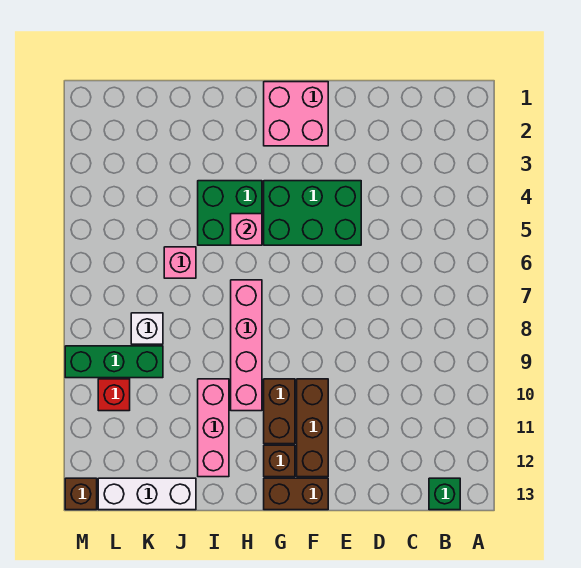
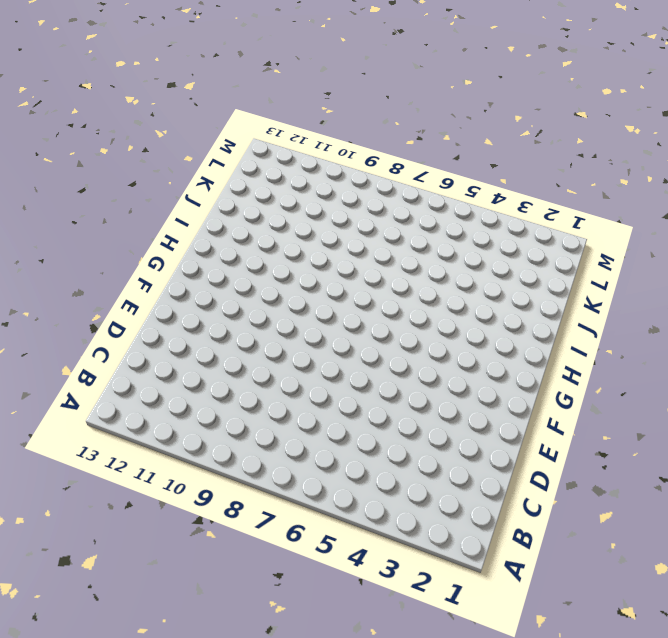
none -> green 1x1 brick [429,478,460,510]
none -> green 2x3 brick [264,181,361,245]
none -> pink 2x2 brick [264,82,328,146]

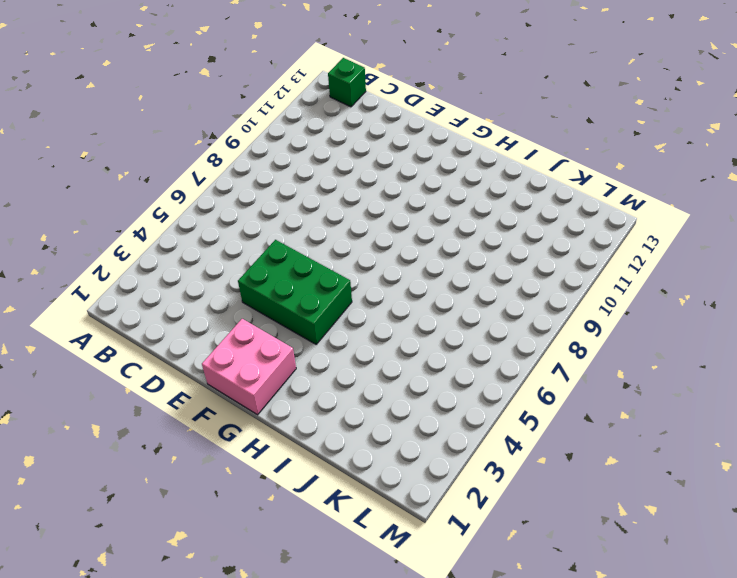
none -> brown 1x3 brick [297,379,328,477]
none -> brown 1x2 brick [264,478,328,510]
none -> brown 1x2 brick [264,379,295,444]

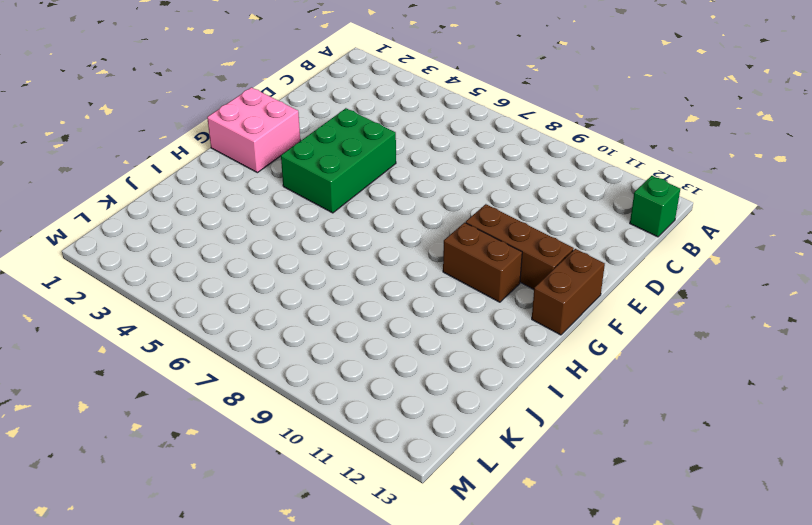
none -> brown 1x1 brick [264,445,295,477]
none -> green 2x2 brick [198,181,262,245]
none -> pink 1x4 brick [231,280,262,411]

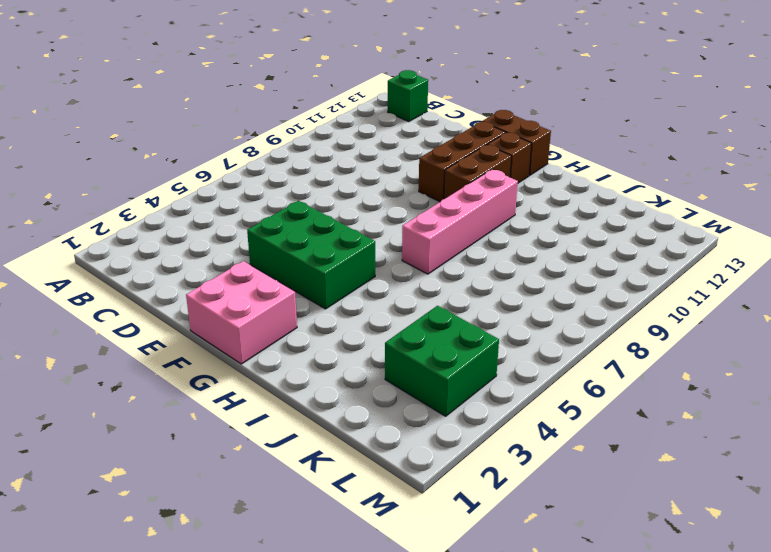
green 2x2 brick [385,306,499,416] -> green 2x2 brick moved to [198,181,262,245]
none -> pink 1x3 brick [198,379,229,477]
none -> pink 1x1 brick [164,247,196,278]
none -> white 1x3 brick [98,478,196,510]

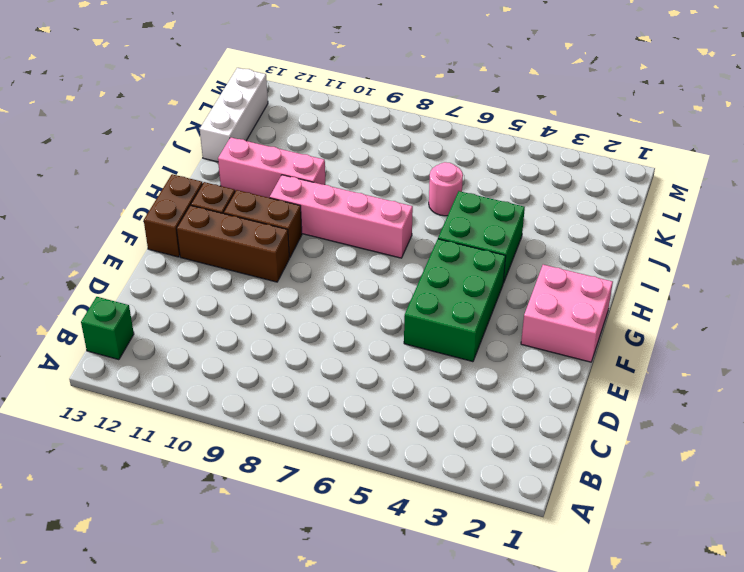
pink 1x1 round brick [429,162,463,216] -> pink 1x1 brick [164,247,196,278]
none -> white 1x1 brick [131,313,163,344]
none -> green 1x3 brick [65,346,163,378]
none -> red 1x1 brick [98,379,130,411]

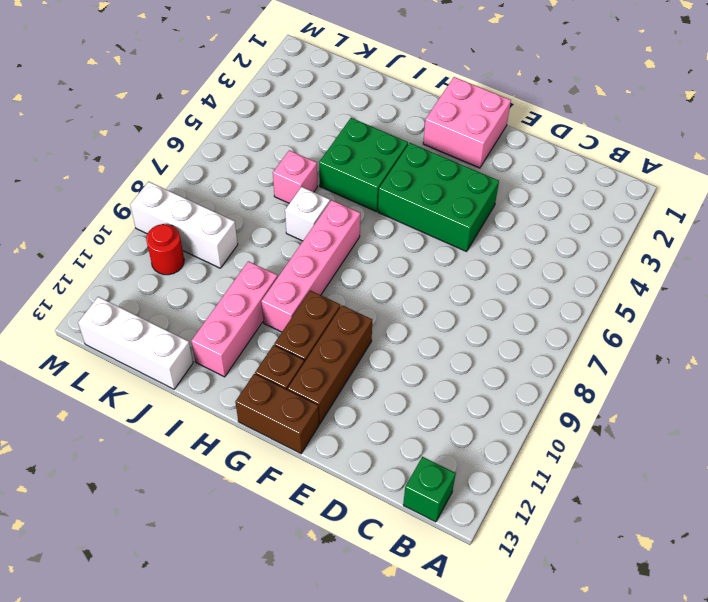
white 1x1 brick [285,187,330,241] -> white 1x1 brick moved to [131,313,163,344]
white 1x3 brick [130,182,238,268] -> green 1x3 brick [65,346,163,378]
red 1x1 round brick [146,224,184,275] -> red 1x1 brick [98,379,130,411]
none -> brown 1x1 brick [65,478,97,510]
none -> pink 1x1 brick [231,214,262,245]

